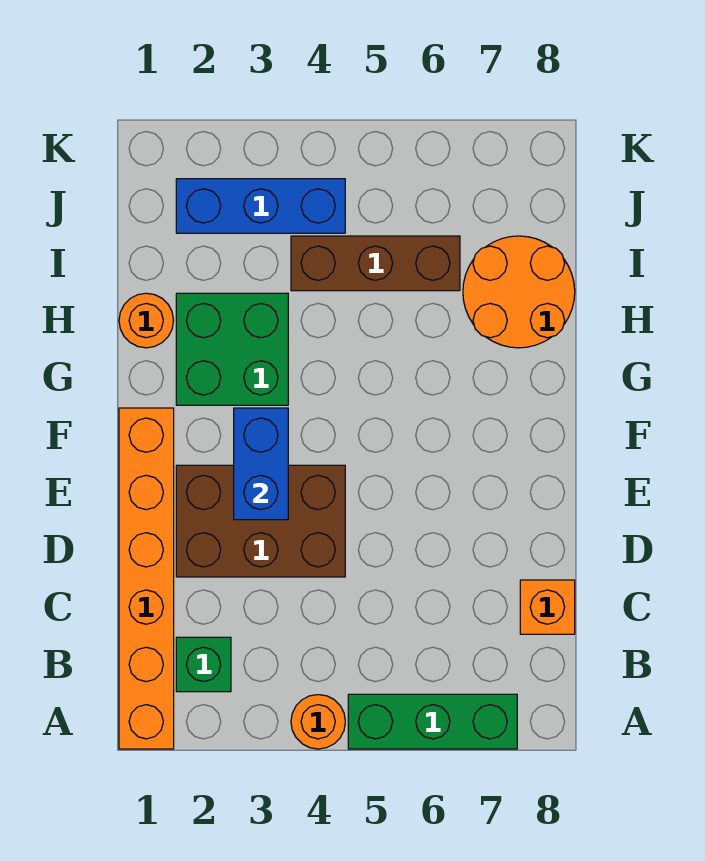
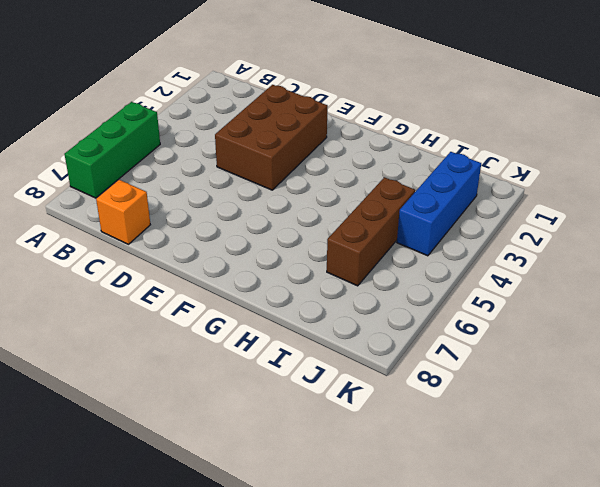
none -> orange 1x6 brick [119,408,174,749]
none -> orange 1x1 round brick [291,695,345,749]
none -> green 1x1 brick [176,637,231,692]

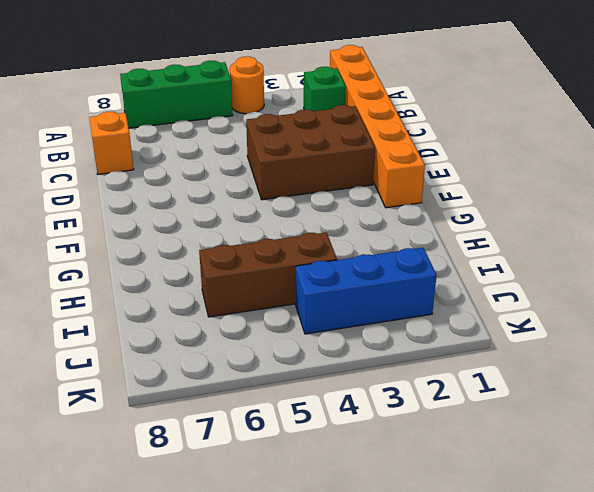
none -> green 2x2 brick [176,293,288,405]
none -> orange 1x1 round brick [119,293,174,348]
none -> orange 2x2 round brick [463,236,575,348]

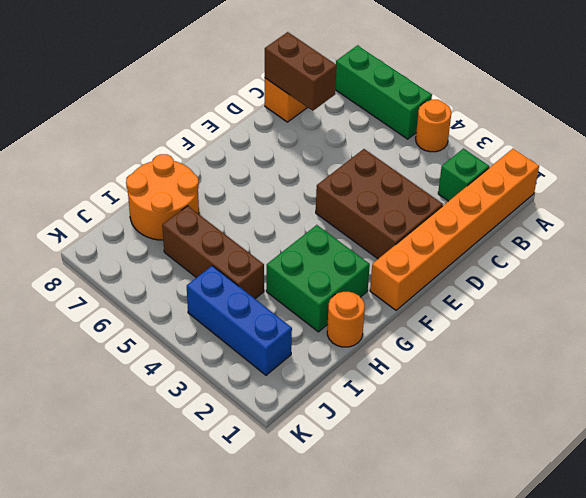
brown 1x2 brick [265,32,337,111] -> none
none -> blue 1x2 brick [234,408,288,520]

